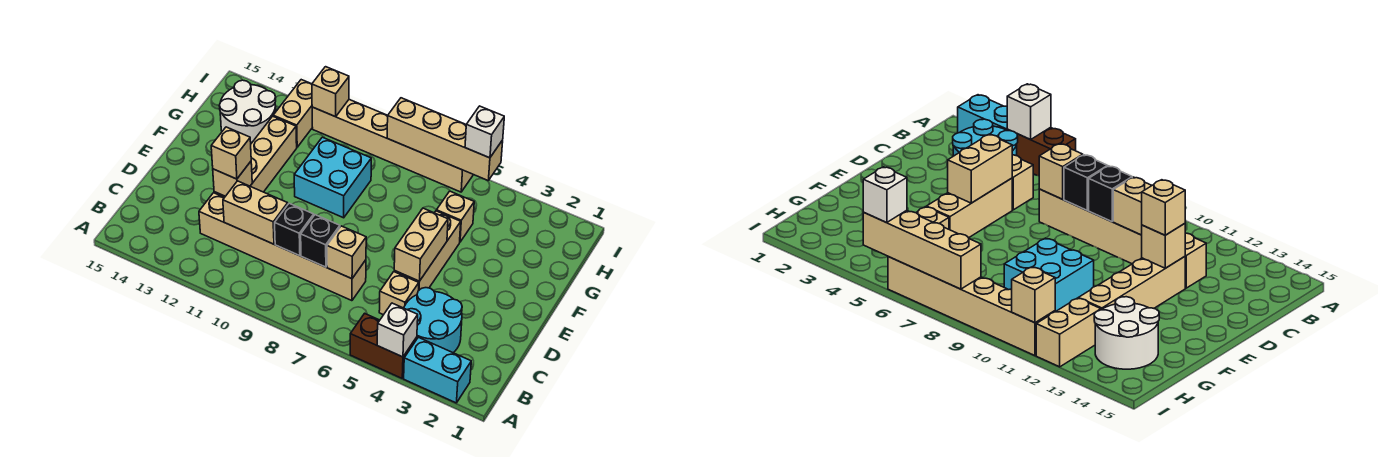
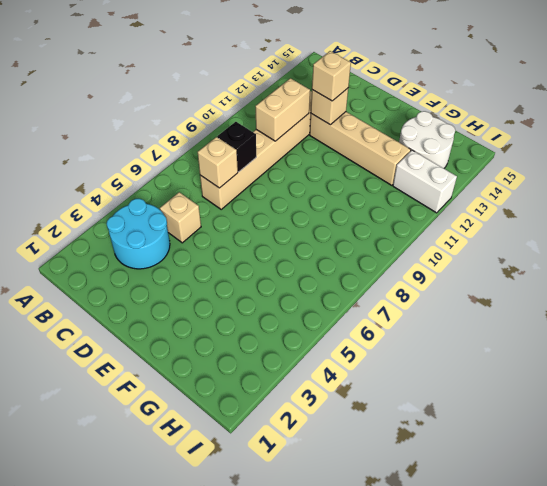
white 1x2 brick [393,150,457,213] -> tan 1x2 brick [273,80,312,147]
none -> cyan 1x2 brick [404,337,471,403]
none -> brown 1x2 brick [350,313,417,378]
none -> tan 1x3 brick [394,211,461,290]

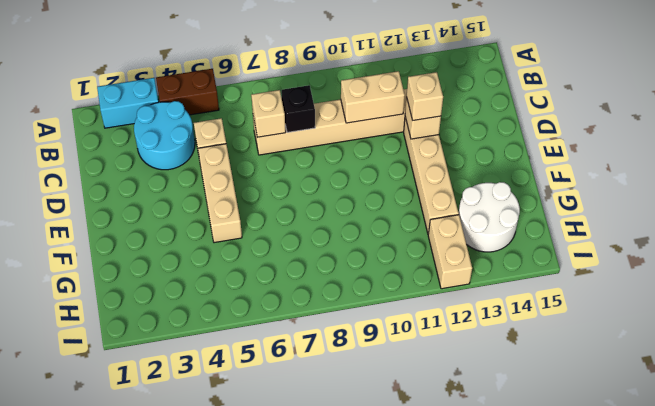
none -> cyan 2x2 brick [294,137,371,218]
none -> tan 1x1 brick [436,191,474,242]
none -> tan 1x6 brick [312,100,473,192]

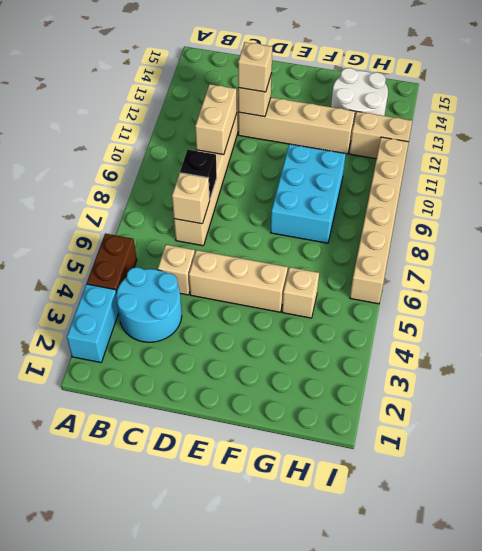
cyan 2x3 brick [270,144,346,243] -> cyan 2x2 brick [294,137,371,218]
none -> white 1x1 brick [377,303,418,357]
none -> black 1x1 brick [275,203,314,256]
none -> tan 1x2 brick [394,208,448,281]

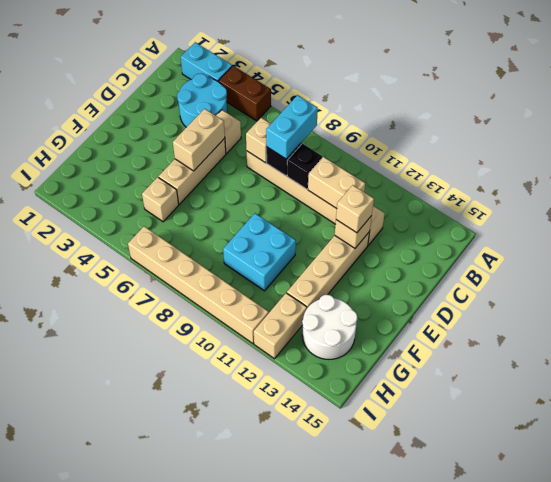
cyan 1x2 brick [266,95,318,159] -> none
none -> white 1x1 brick [377,303,418,357]
none -> tan 1x4 brick [387,98,503,180]
none -> tan 1x1 brick [312,67,349,117]

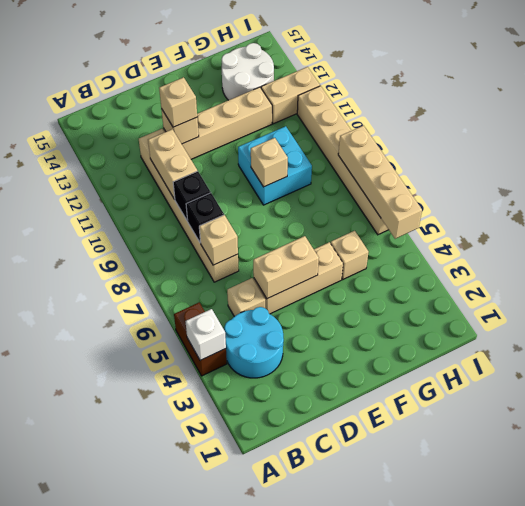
tan 1x1 brick [251,138,288,187] -> tan 1x1 brick moved to [312,67,349,117]
none -> cyan 1x2 brick [404,337,471,403]
none -> white 1x1 brick [465,106,504,158]

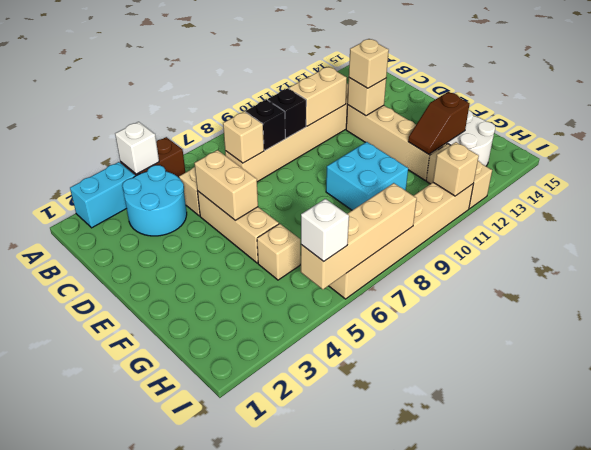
brown 1x2 slope [408,92,469,154] -> none

